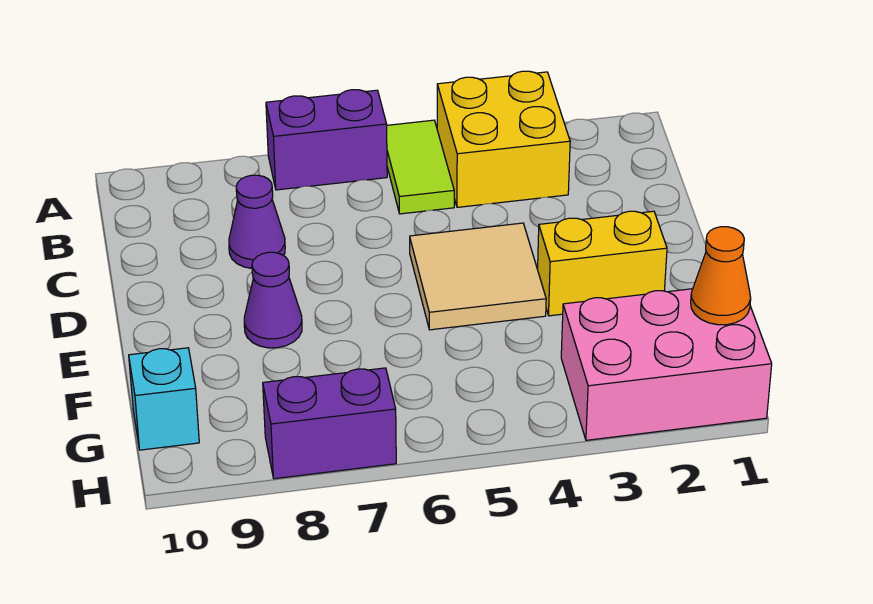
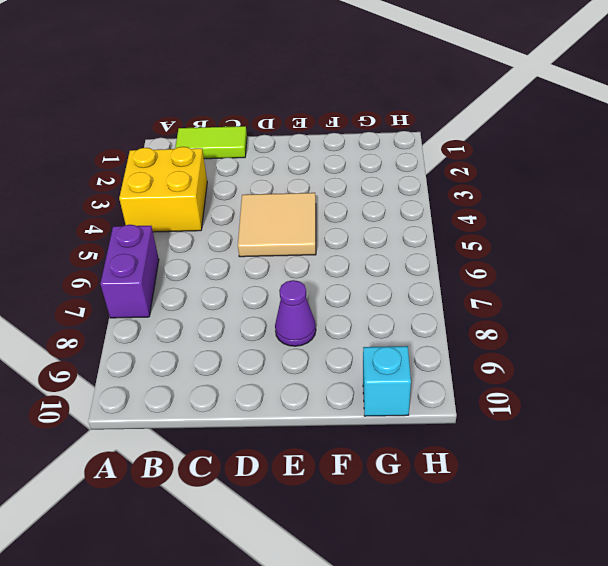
lime 1x2 tile [175,126,247,159] -> lime 1x2 tile moved to [387,120,454,214]
none -> purple 1x1 cone [229,175,285,269]
none -> yellow 1x2 brick [538,211,667,316]

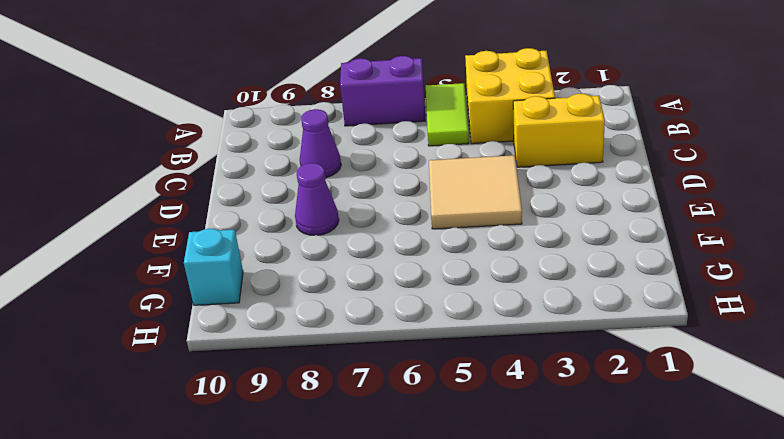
yellow 1x2 brick [513,94,605,167] -> yellow 1x2 brick moved to [538,211,667,316]
none -> pink 2x3 brick [561,289,772,440]
none -> purple 1x2 brick [263,368,396,479]

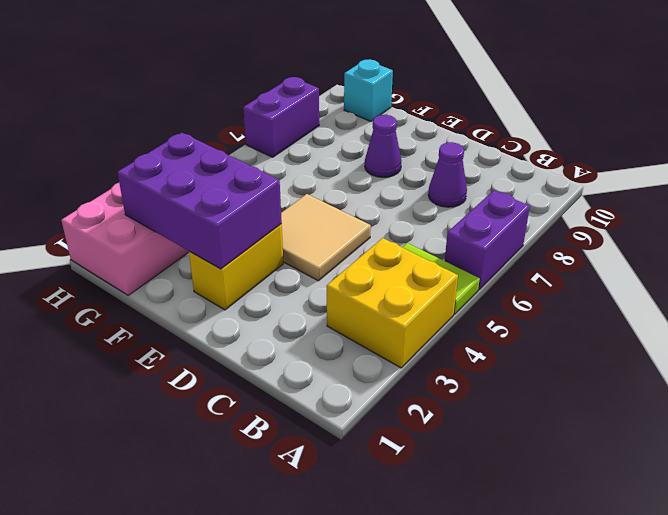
purple 2x3 brick [117,133,282,269] -> none
none -> orange 1x1 cone [691,227,751,325]

